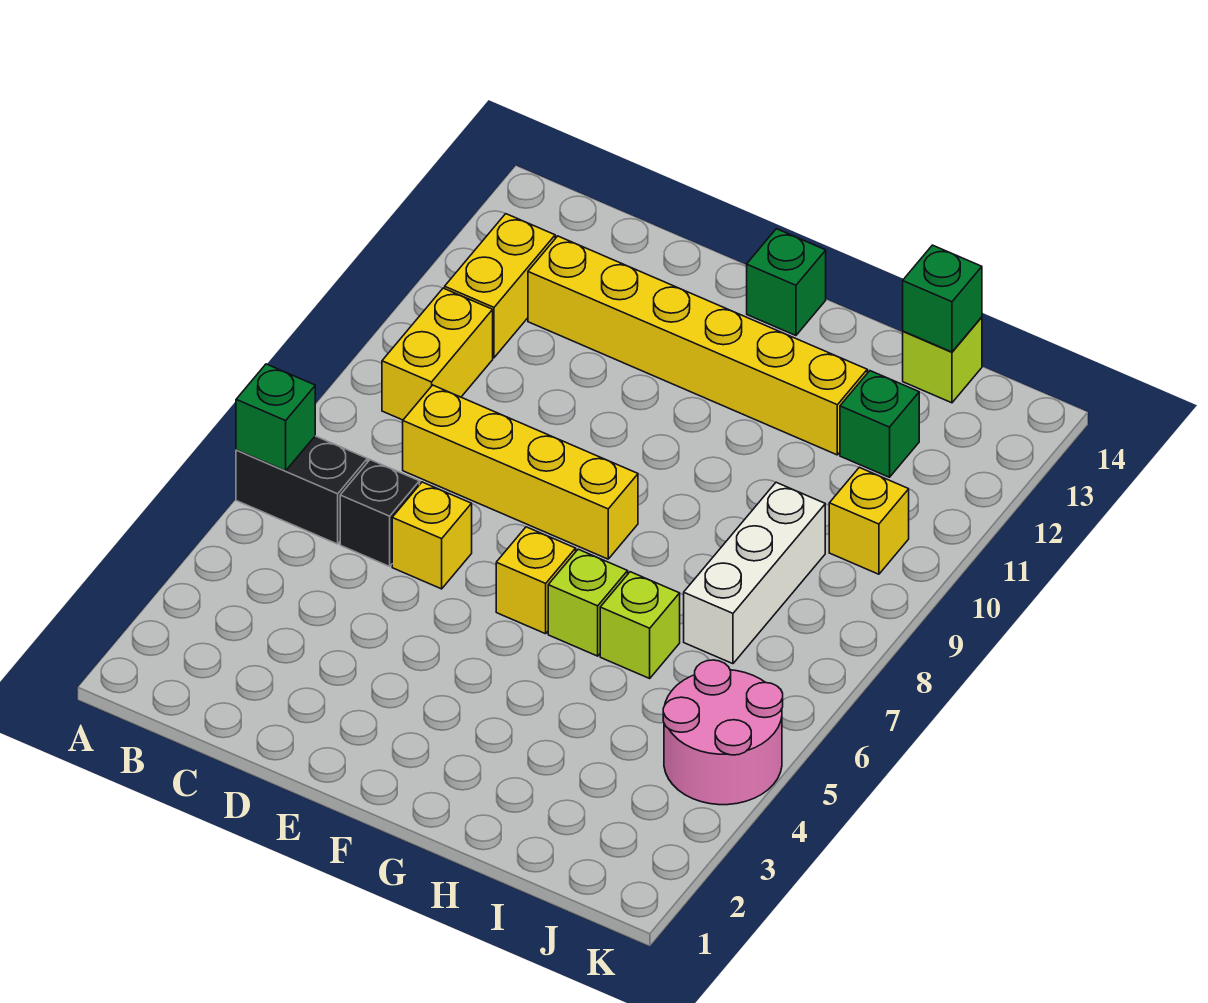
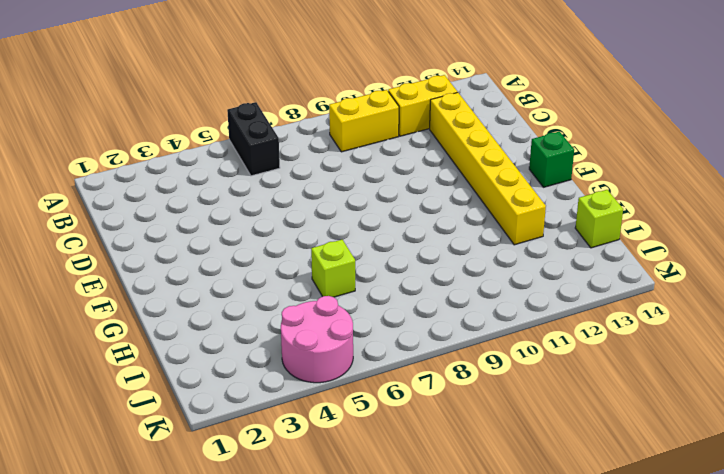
none -> black 1x1 brick [340,460,419,566]
none -> yellow 1x4 brick [403,385,638,559]
none -> yellow 1x1 brick [392,482,472,589]

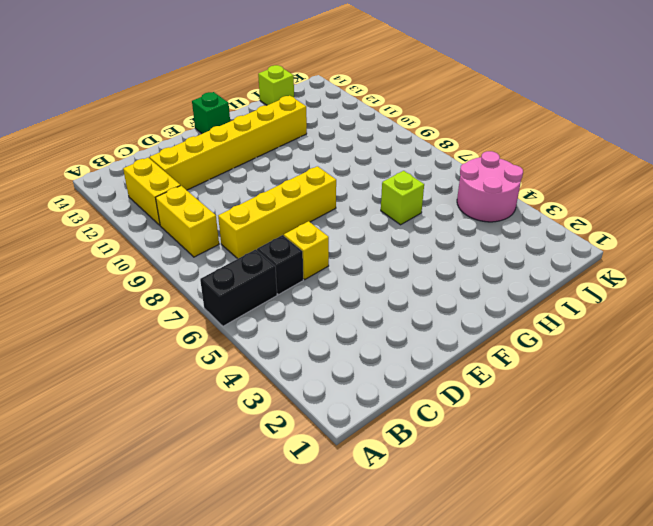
none -> yellow 1x1 brick [496,527,576,634]
none -> lime 1x1 brick [548,549,628,656]
none -> white 1x3 brick [684,482,825,664]

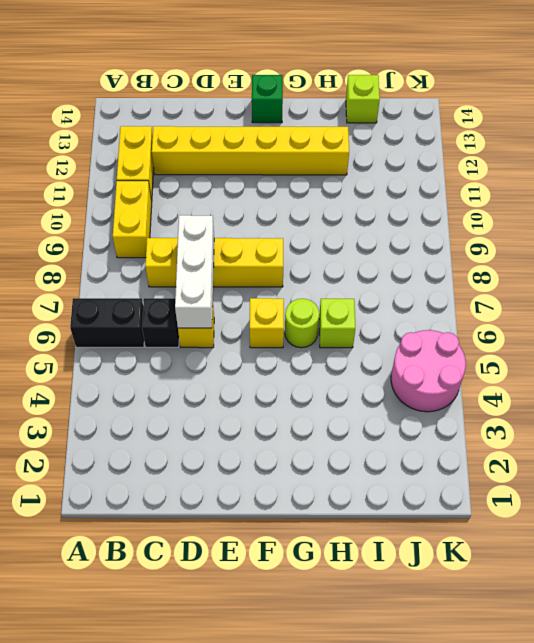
white 1x3 brick [175,215,214,328] -> white 1x3 brick moved to [684,482,825,664]
lime 1x1 round brick [285,299,319,348] -> lime 1x1 brick [548,549,628,656]
none -> green 1x1 brick [840,371,919,477]
none -> yellow 1x1 brick [829,467,909,574]
none -> green 1x1 brick [236,364,315,471]

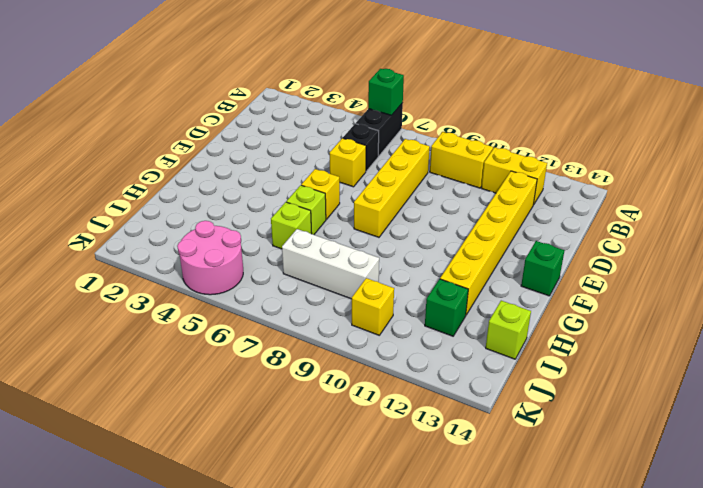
none -> green 1x1 brick [903,245,982,352]

